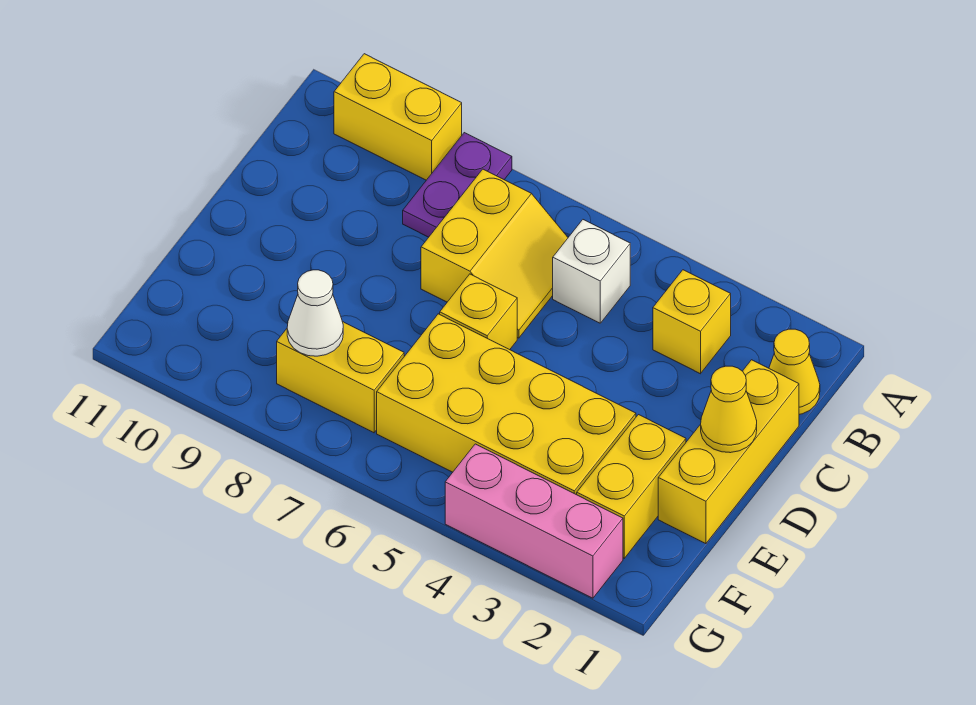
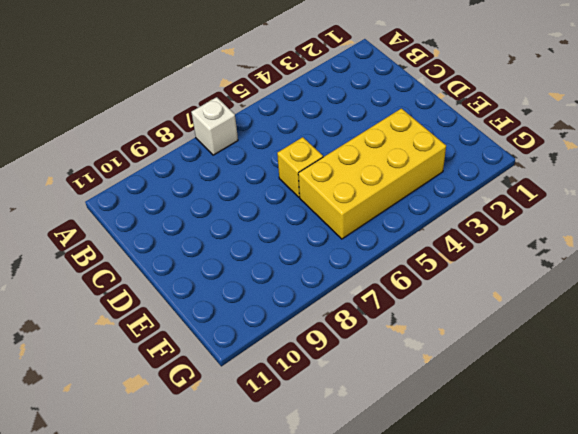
white 1x1 brick [191,97,238,155] -> white 1x1 brick moved to [553,220,630,323]
none -> purple 1x2 plate [403,133,512,237]
none -> yellow 1x2 brick [334,54,462,180]
none -> yellow 1x1 cone [769,329,820,415]

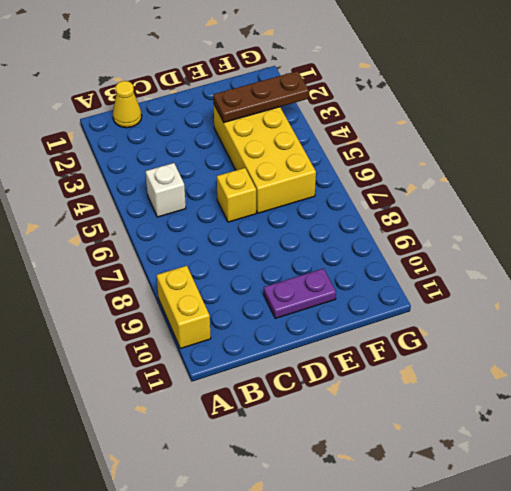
purple 1x2 plate [264,268,336,318] -> purple 1x2 plate moved to [403,133,512,237]
brown 1x3 plate [213,71,309,122] -> none
none -> yellow 1x1 brick [653,270,731,374]
none -> yellow 2x2 slope [421,169,568,338]
none -> yellow 1x3 brick [658,360,799,544]

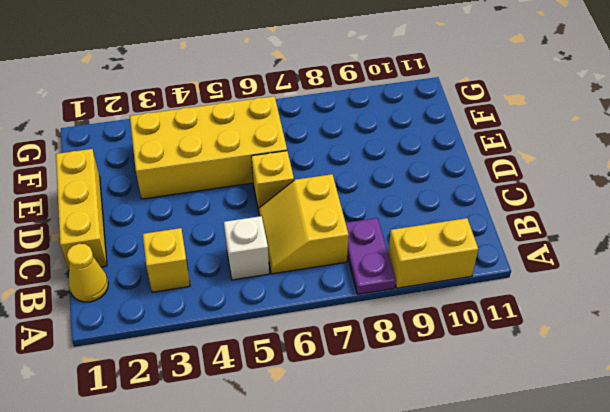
none -> yellow 1x2 brick [577,415,686,558]
none -> yellow 1x2 brick [277,321,404,433]
none -> pink 1x3 brick [445,444,623,598]

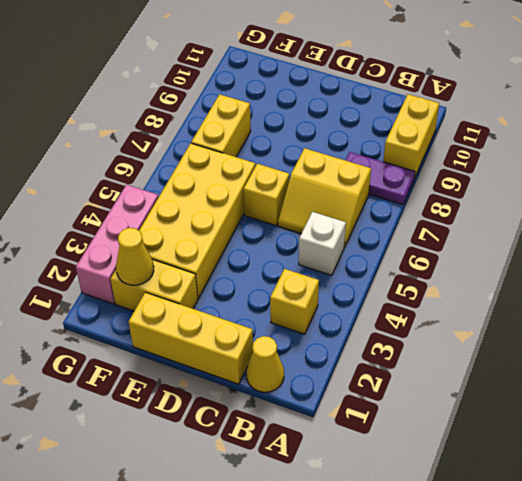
yellow 1x1 cone [116,228,154,285] -> yellow 1x1 cone moved to [701,366,757,453]
none -> white 1x1 cone [287,270,343,356]

